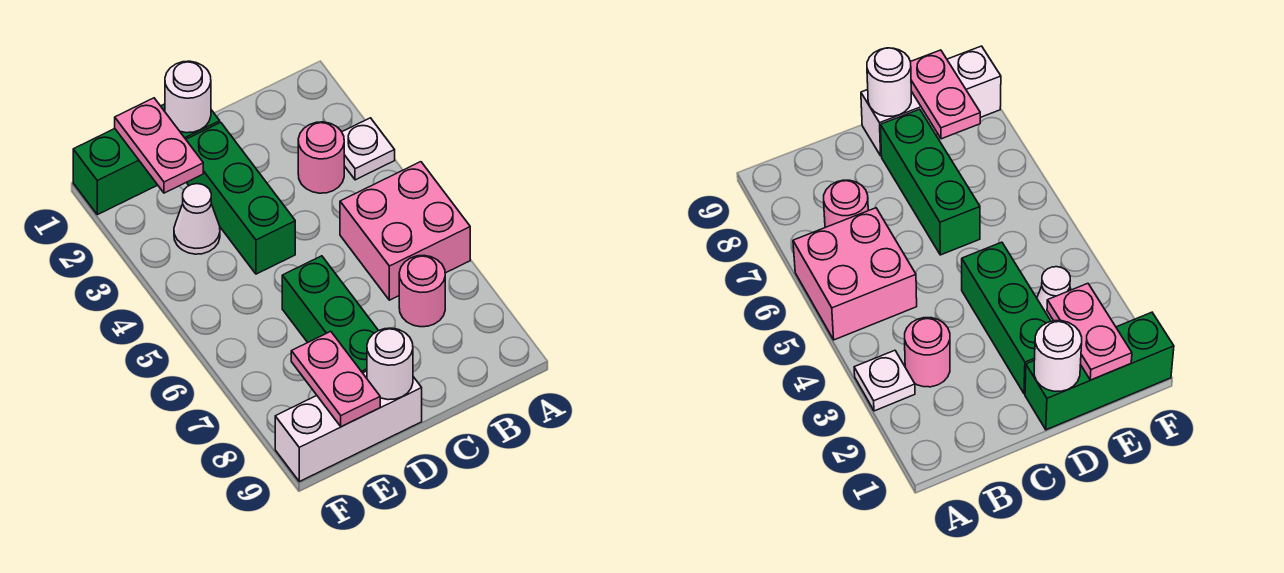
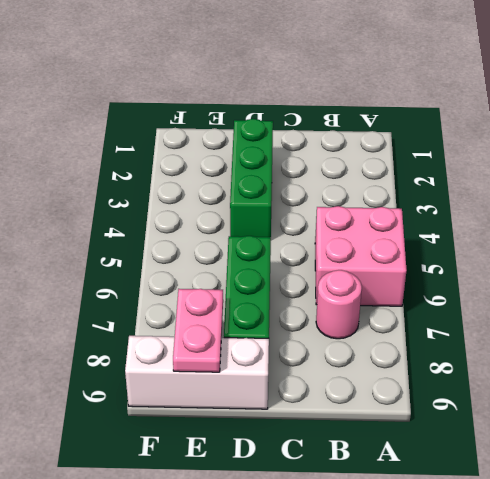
none -> white 1x1 plate [342,118,395,180]
none -> pink 1x1 round brick [298,122,344,193]
none -> green 1x3 brick [73,104,220,215]

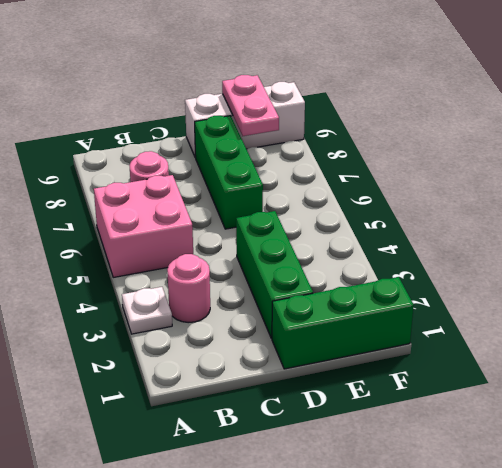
none -> white 1x1 cone [174,184,220,254]
none -> white 1x1 round brick [165,61,211,133]
none -> white 1x1 round brick [367,328,413,400]

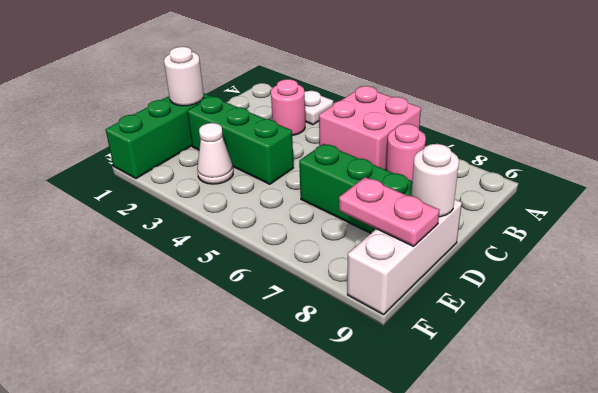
none -> pink 1x2 plate [115,98,203,193]

